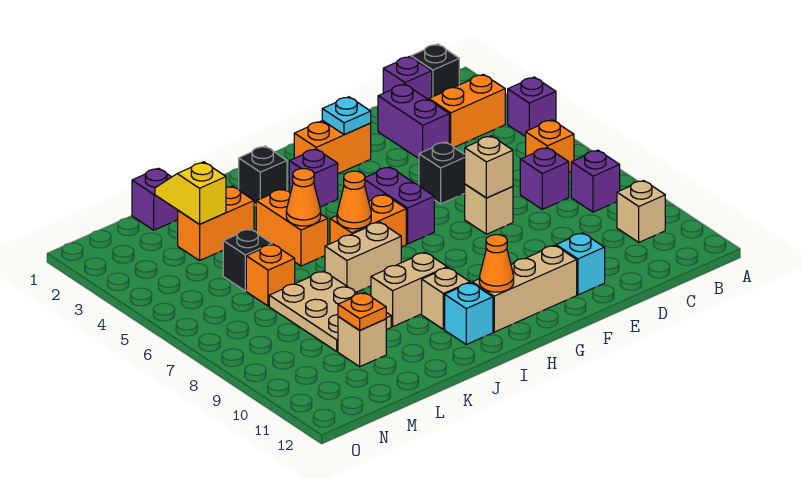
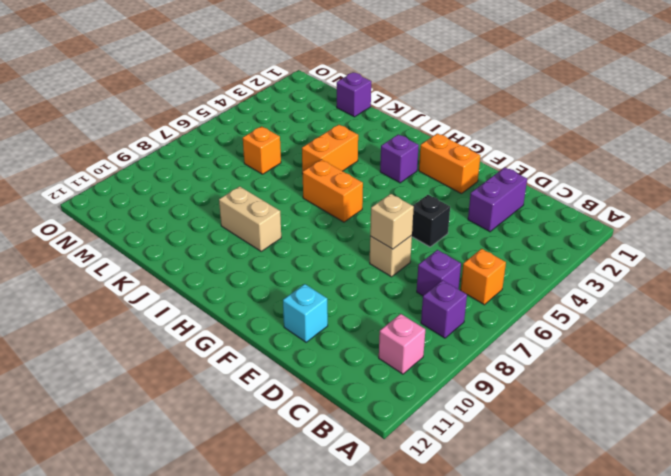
pink 1x1 brick [379,314,425,374] -> tan 1x1 brick [617,181,665,242]
none -> purple 1x1 brick [508,77,556,137]
none -> black 1x1 brick [411,44,459,97]
none -> orange 1x2 brick [429,74,505,147]
none -> purple 1x1 brick [383,57,432,100]

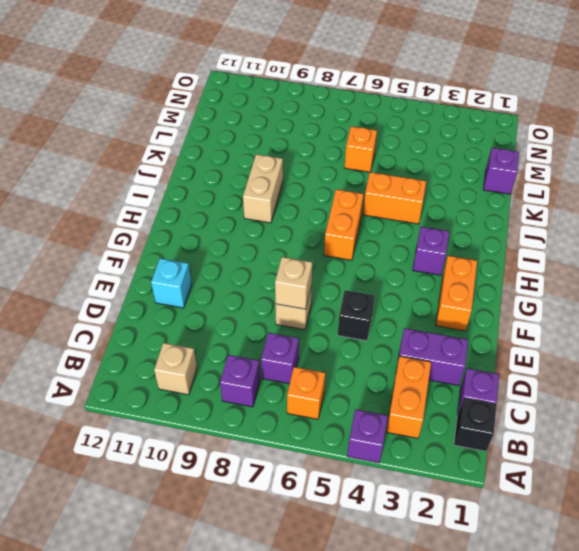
none -> tan 1x3 brick [472,245,577,332]
none -> purple 1x2 brick [365,167,434,244]
none -> black 1x1 brick [239,146,287,205]
none -> tan 1x2 brick [325,222,401,292]

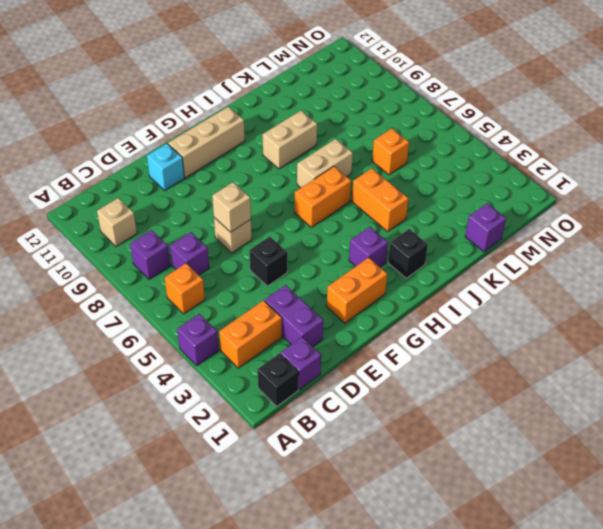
none -> purple 1x2 brick [365,167,434,244]
none -> tan 1x1 brick [422,268,470,329]
none -> cyan 1x1 brick [445,283,493,345]
none -> orange 1x2 brick [178,186,254,261]

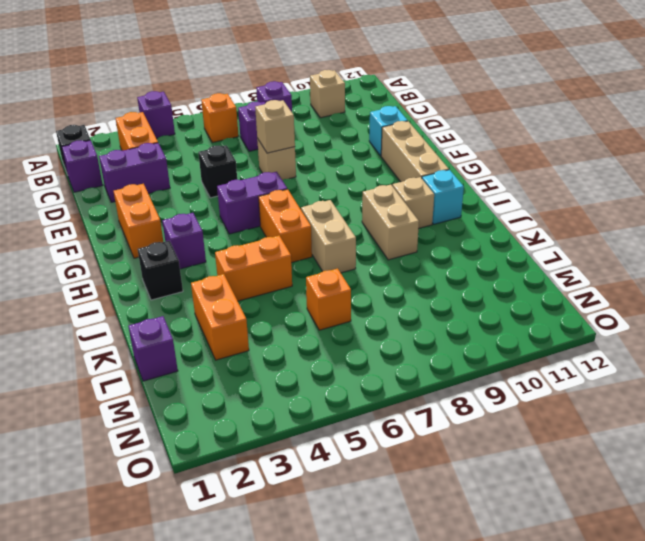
none -> tan 2x3 plate [269,271,391,351]
none -> black 1x1 brick [223,229,272,291]
none -> tan 1x1 brick [338,317,386,367]
none -> cyan 1x1 plate [322,97,371,135]

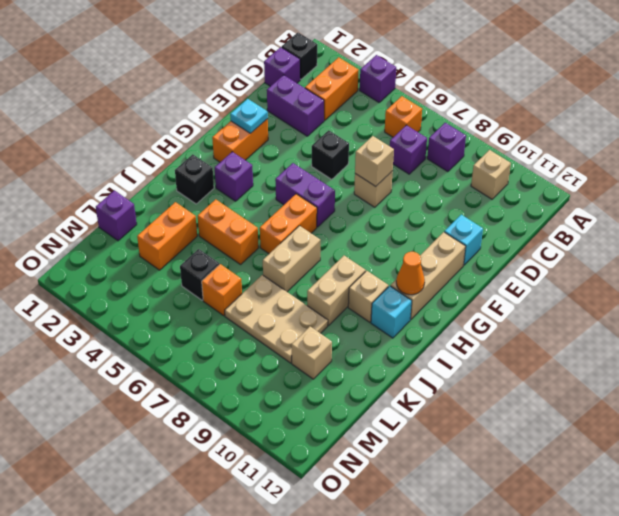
none -> orange 1x1 cone [337,171,371,229]
none -> orange 1x1 cone [286,169,321,226]
none -> yellow 1x2 slope [155,162,226,224]
none -> orange 1x1 plate [338,293,386,330]

